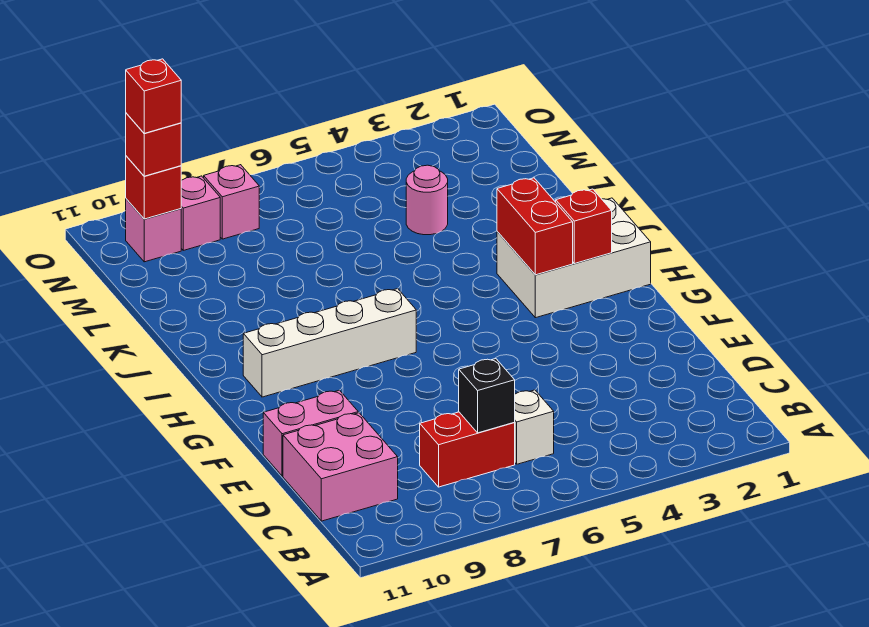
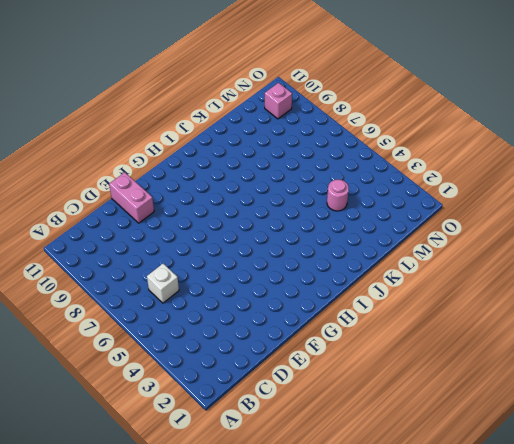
none -> red 1x2 brick [420,412,515,487]
none -> pink 2x2 brick [283,413,398,521]
none -> white 2x3 brick [497,198,651,318]

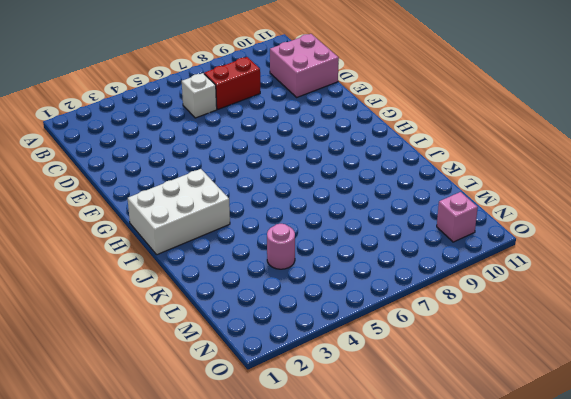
none -> pink 1x2 brick [263,390,358,476]
none -> white 1x4 brick [243,289,416,397]
none -> pink 1x1 brick [204,165,259,239]

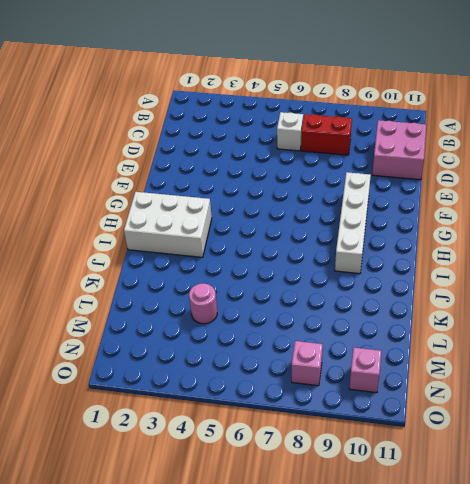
white 1x4 brick [335,172,371,274] -> white 1x4 brick turned to [243,289,416,397]
none -> pink 1x2 brick [263,390,358,476]
none -> pink 1x1 brick [181,176,220,250]
none -> black 1x1 brick [459,359,515,433]

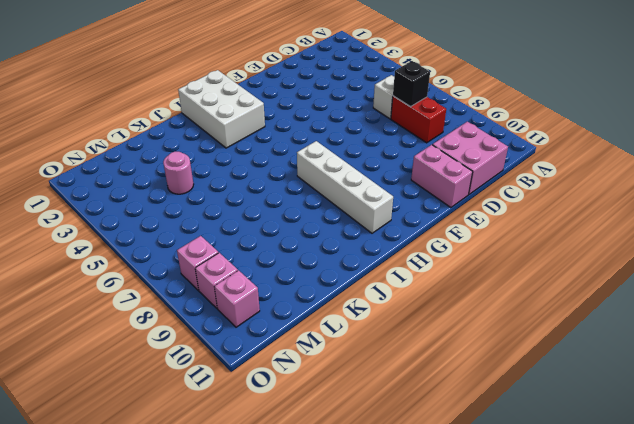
none -> red 1x1 brick [556,189,612,264]
none -> red 1x2 brick [497,178,573,275]
none -> red 1x1 brick [126,156,181,219]

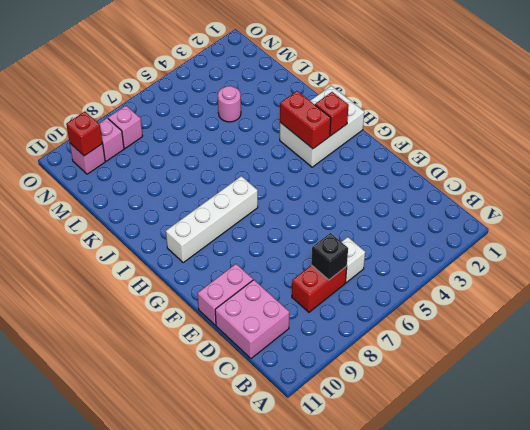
none -> red 1x1 brick [126,113,181,176]
none -> red 1x1 brick [126,59,181,133]

